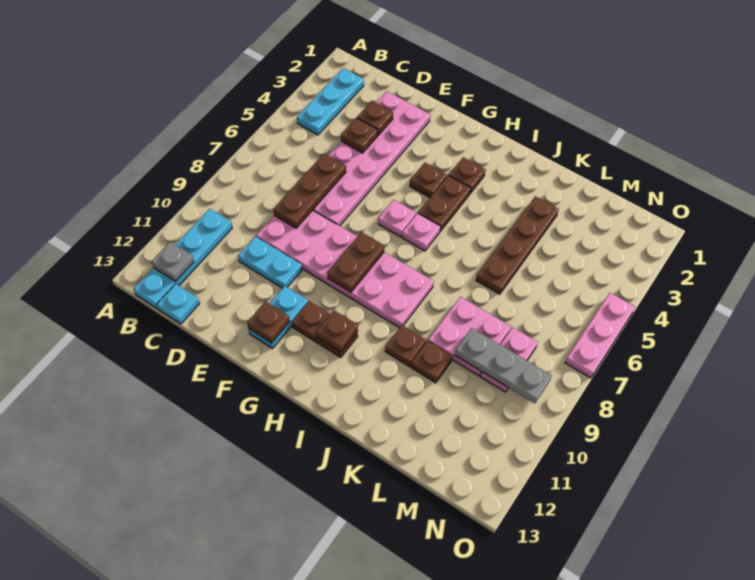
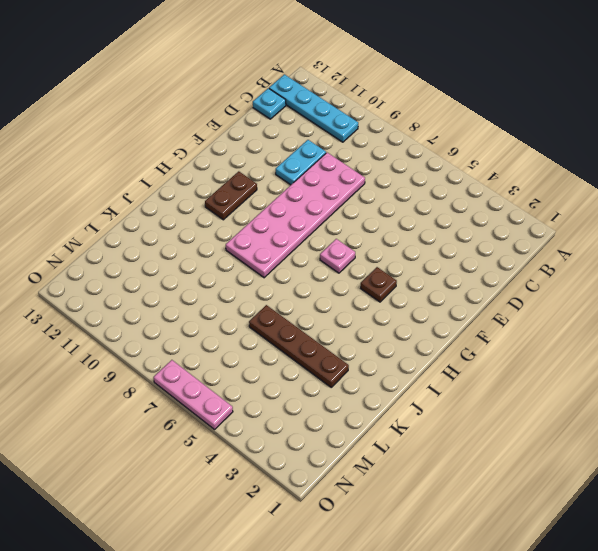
none -> cyan 1x3 plate [297,68,364,135]
none -> pink 2x6 plate [313,91,430,226]
none -> cyan 1x2 plate [248,286,308,349]

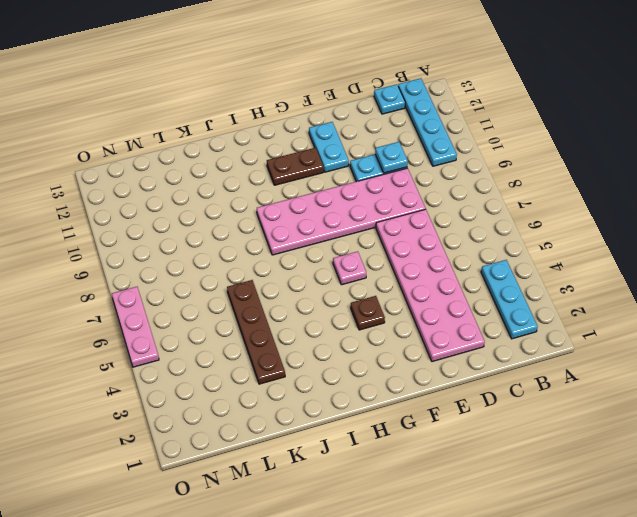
cyan 1x1 plate [375,142,408,173] -> none
none -> brown 1x1 plate [449,157,485,193]
none -> brown 1x2 plate [418,175,471,231]
none -> pink 1x1 plate [402,213,441,251]

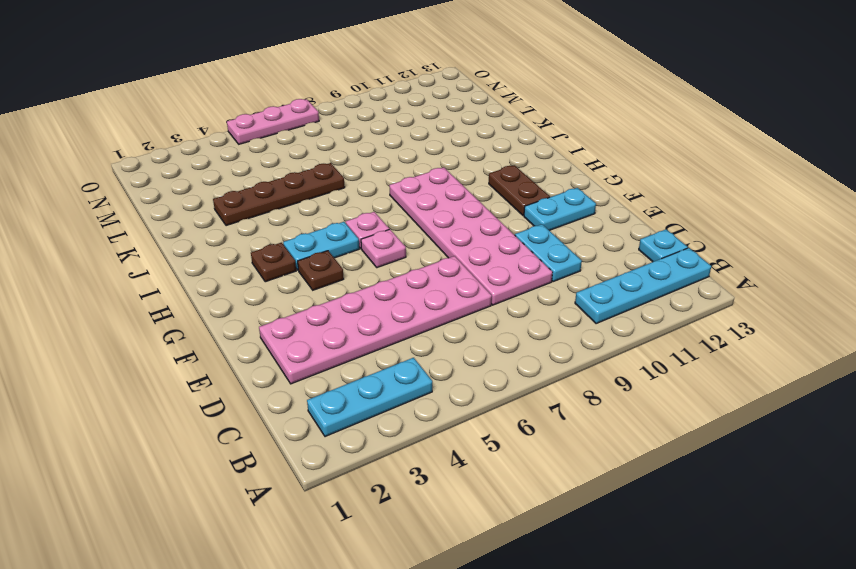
cyan 1x2 plate [283,222,359,270] -> brown 1x2 plate [418,175,471,231]
none -> brown 1x1 plate [385,325,426,367]
none -> pink 2x2 plate [428,297,511,376]
none -> brown 1x1 plate [411,341,453,383]

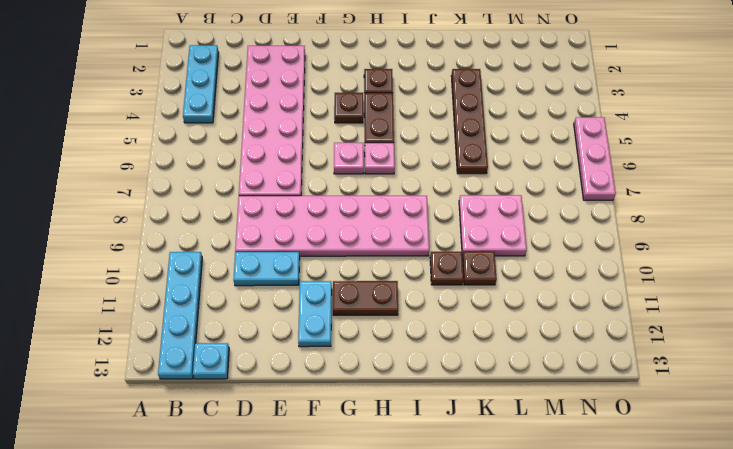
none -> pink 1x2 plate [480,327,538,392]
none -> grey 1x1 plate [152,242,194,282]
none -> brown 1x1 plate [357,101,393,135]

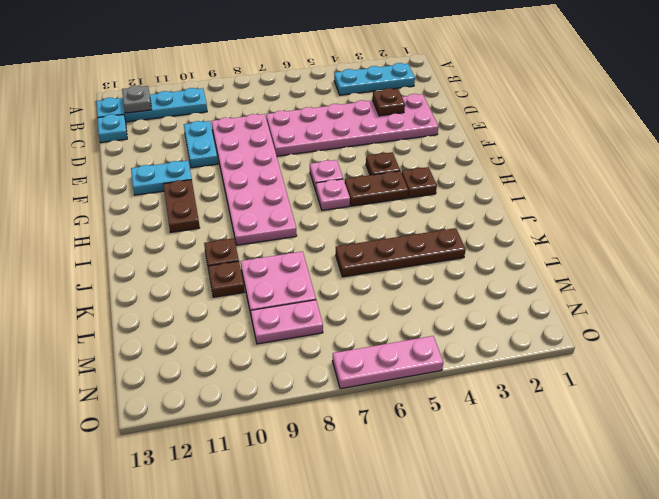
none -> brown 1x1 plate [341,118,378,153]
none -> brown 1x3 plate [273,153,346,228]
none -> brown 1x1 plate [247,301,290,343]

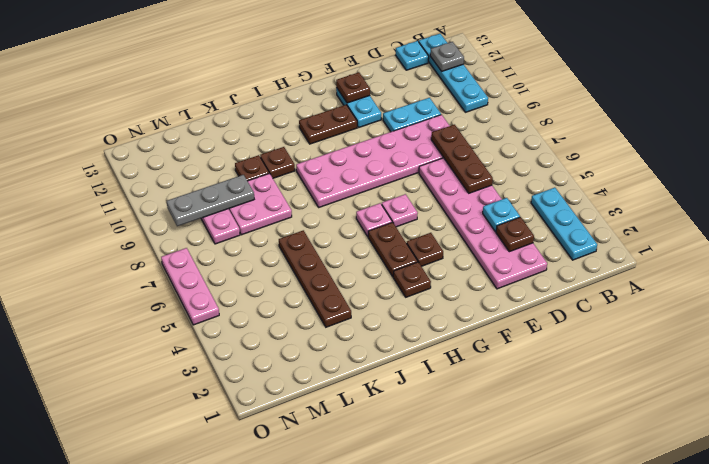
cyan 1x1 plate [483,198,520,232] -> brown 1x1 plate [341,118,378,153]
none -> brown 1x2 plate [328,232,384,292]
none -> brown 1x1 plate [316,310,358,352]

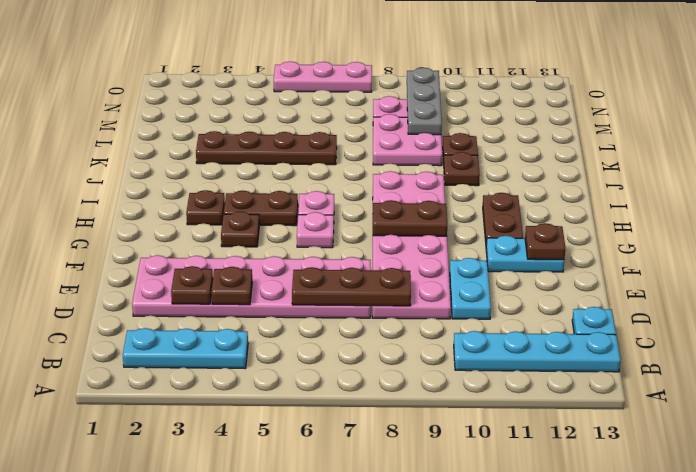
none -> grey 1x1 plate [152,242,194,282]
none -> brown 1x1 plate [316,310,358,352]

